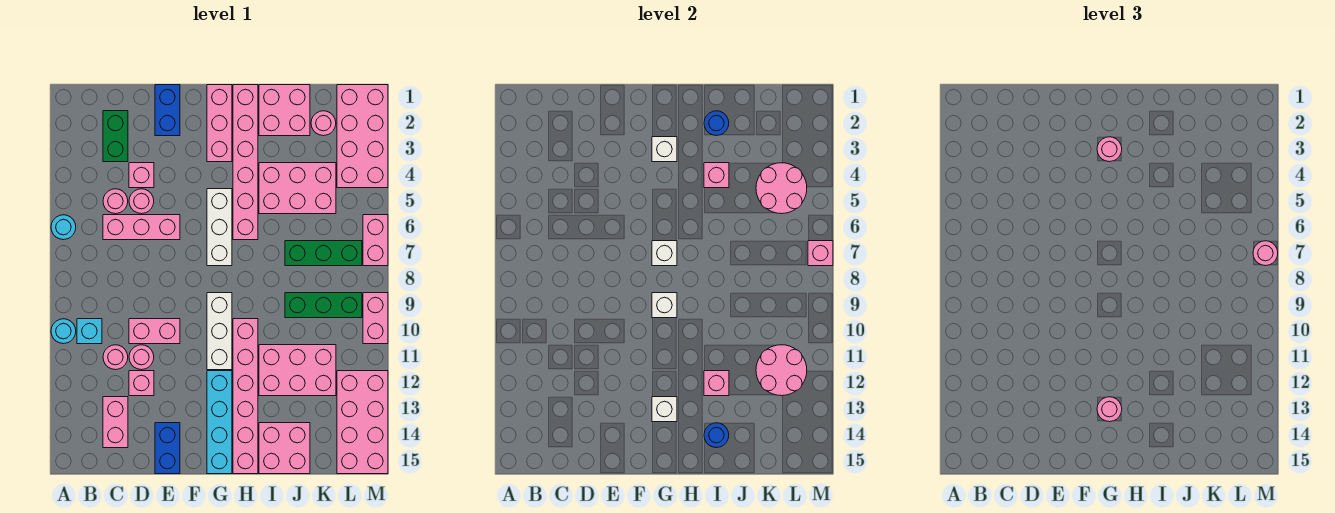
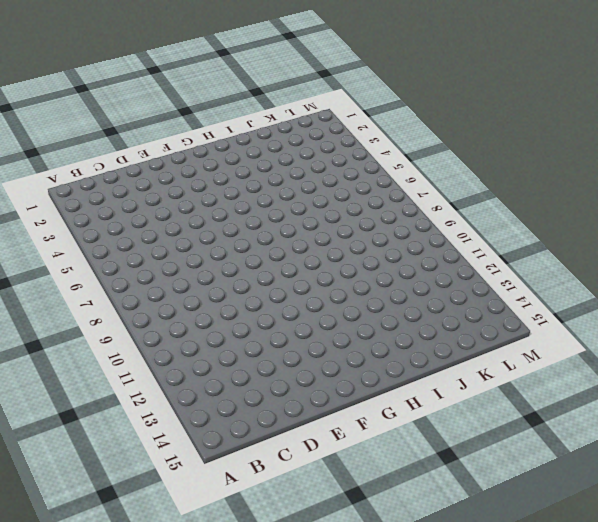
none -> cyan 1x1 round brick [51,215,76,240]
none -> cyan 1x1 round brick [51,319,76,344]
none -> cyan 1x1 brick [77,319,102,344]
none -> green 1x2 brick [103,111,128,162]

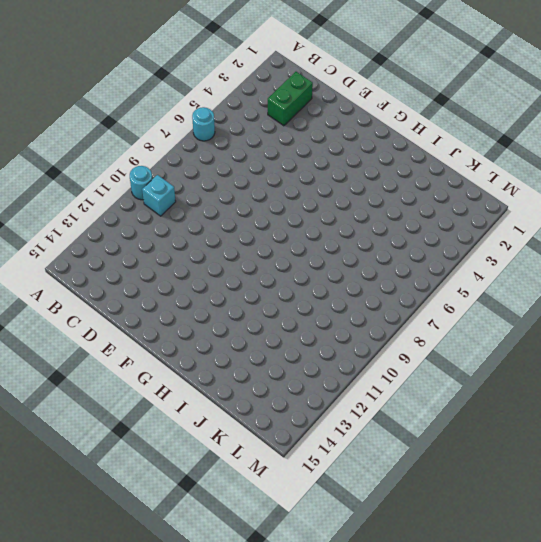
none -> pink 1x1 round brick [103,189,128,214]
none -> pink 1x3 brick [103,215,180,240]
none -> pink 1x1 round brick [103,345,128,370]
none -> pink 1x2 brick [103,397,128,448]

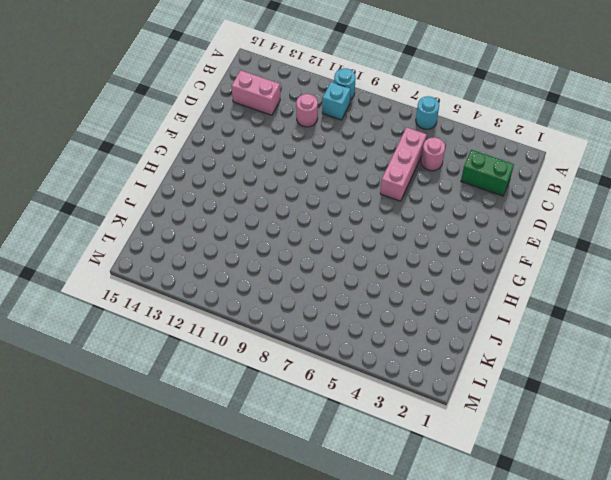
none -> pink 1x1 brick [129,163,154,188]
none -> pink 1x1 round brick [129,189,154,214]
none -> pink 1x2 brick [129,319,180,344]
none -> pink 1x1 round brick [129,345,154,370]

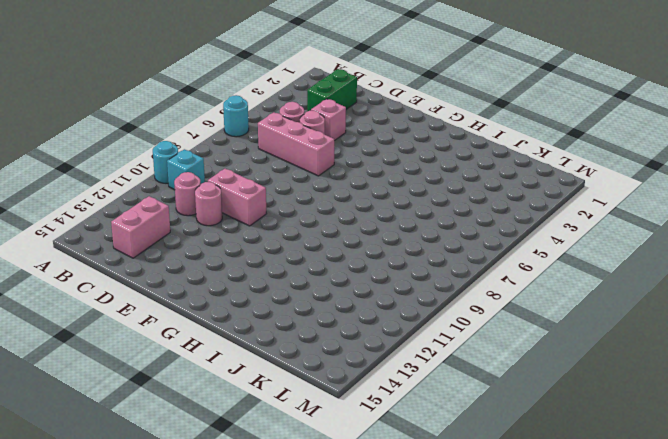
none -> pink 1x1 brick [129,371,154,396]
none -> blue 1x2 brick [155,85,180,136]
none -> blue 1x2 brick [155,423,180,474]
none -> pink 1x3 brick [207,85,232,162]

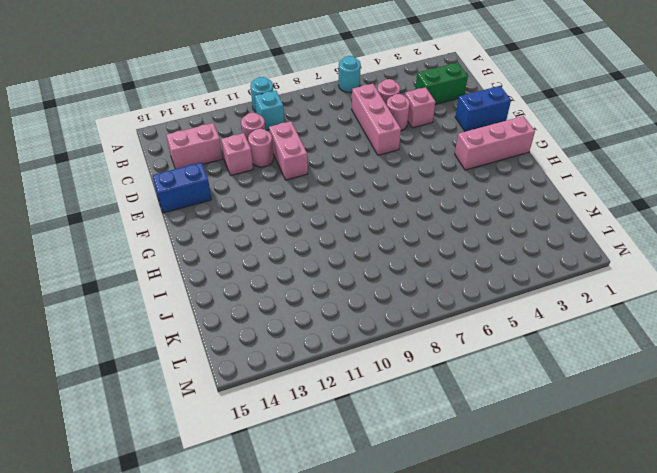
none -> white 1x3 brick [207,189,232,266]
none -> white 1x3 brick [207,293,232,370]
none -> cyan 1x4 brick [207,371,232,474]
none -> pink 1x6 brick [233,85,258,240]

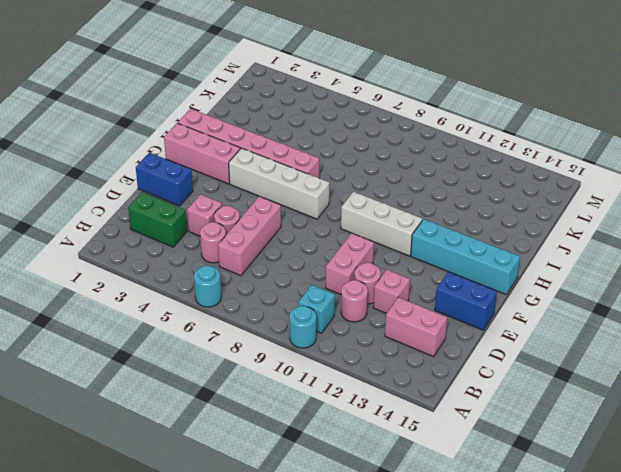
white 1x4 brick [229,148,329,219] -> white 1x3 brick [207,189,232,266]
none -> pink 1x6 brick [233,319,258,474]
none -> pink 2x2 brick [259,85,310,136]
none -> pink 2x3 brick [259,163,336,214]
none -> pink 2x3 brick [259,345,336,396]

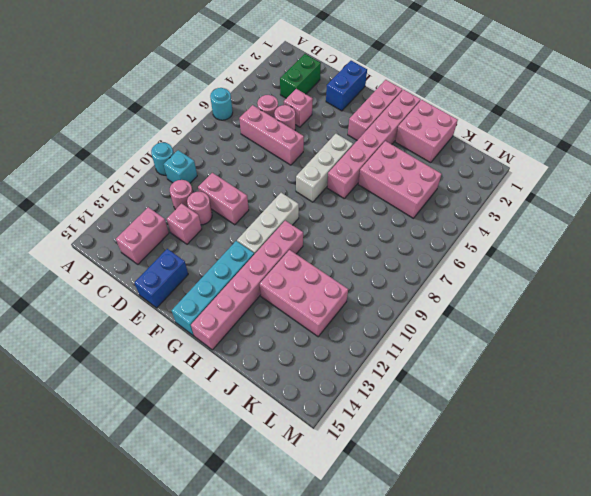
none -> pink 2x2 brick [259,423,310,474]
none -> green 1x3 brick [285,241,362,266]
none -> green 1x3 brick [285,293,362,318]
none -> pink 1x1 round brick [311,111,336,136]

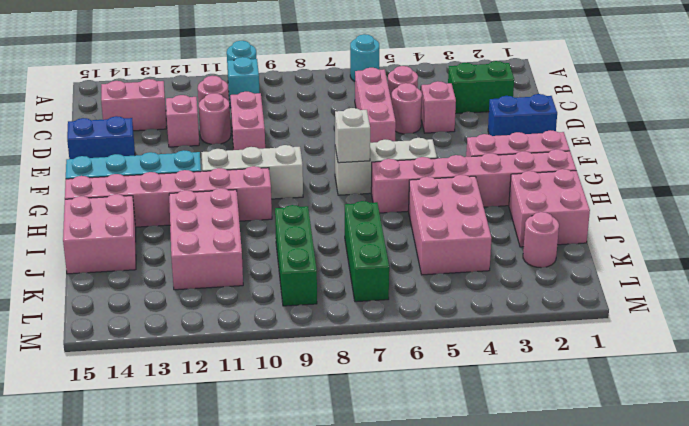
none -> pink 2x4 brick [337,85,388,188]
none -> pink 2x4 brick [337,371,388,474]
none -> pink 1x2 brick [363,215,388,266]
none -> pink 1x2 brick [363,293,388,344]

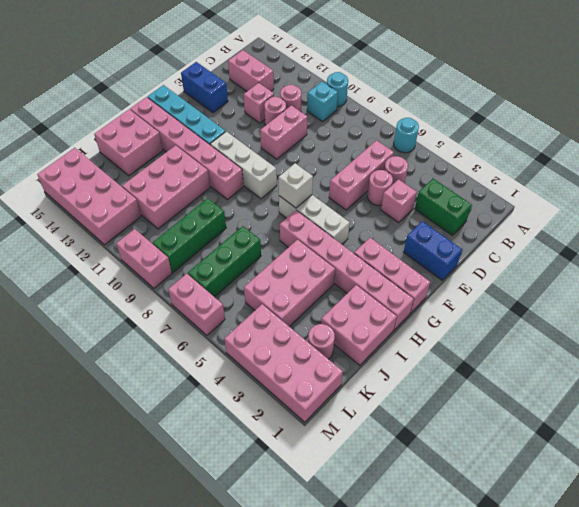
none -> white 1x1 brick [652,137,677,162]
none -> white 1x1 brick [652,293,677,318]
none -> white 1x1 brick [652,397,677,422]
none -> blue 1x1 round brick [704,111,729,136]

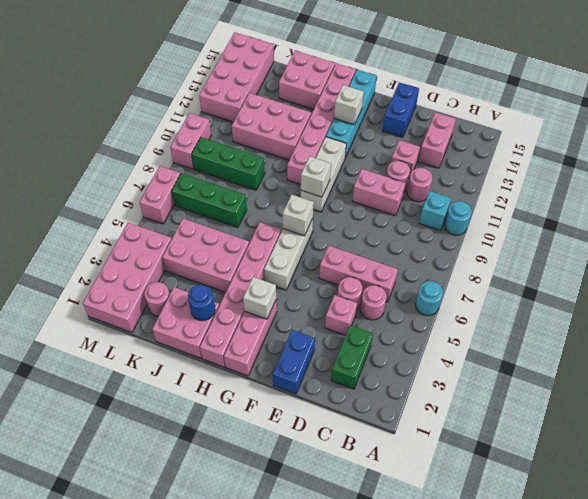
none -> pink 1x1 brick [704,163,729,188]
none -> pink 1x1 brick [704,371,729,396]
none -> blue 1x1 round brick [704,423,729,448]
none -> pink 2x2 round brick [756,163,807,214]

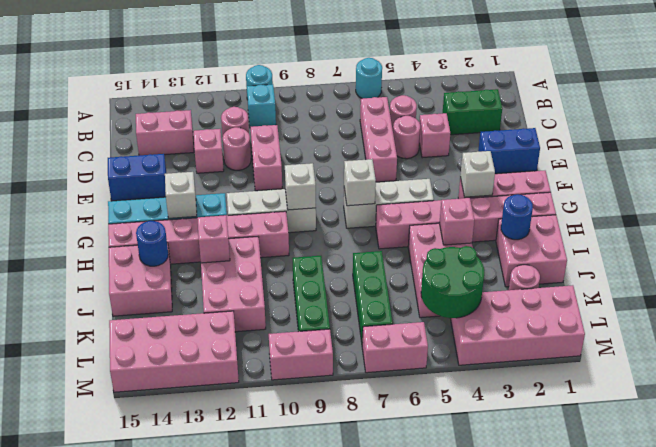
green 2x2 round brick [421,246,484,318] -> pink 2x2 round brick [756,163,807,214]
none -> pink 2x2 round brick [756,345,807,396]
none -> pink 1x1 brick [808,241,833,266]
none -> pink 1x1 round brick [1097,137,1122,162]
none -> pink 1x1 round brick [1097,397,1122,422]

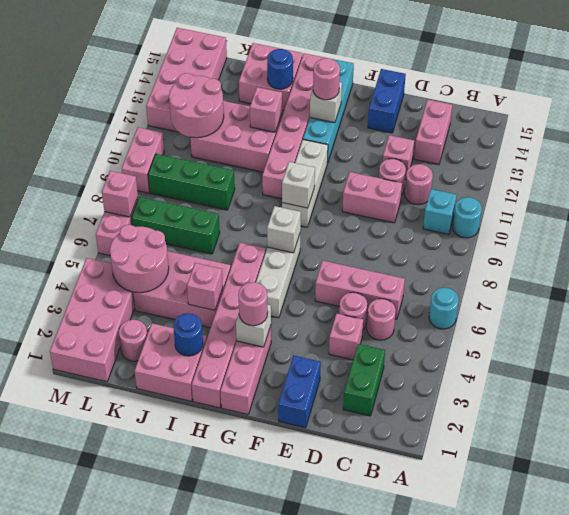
none -> pink 1x1 round brick [1253,241,1278,266]

